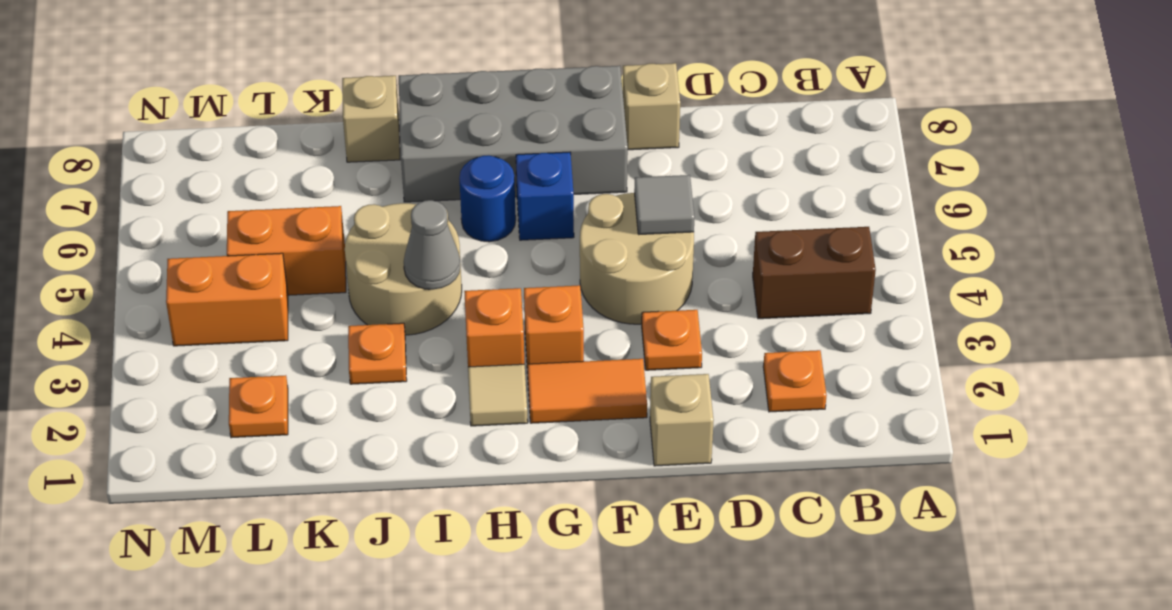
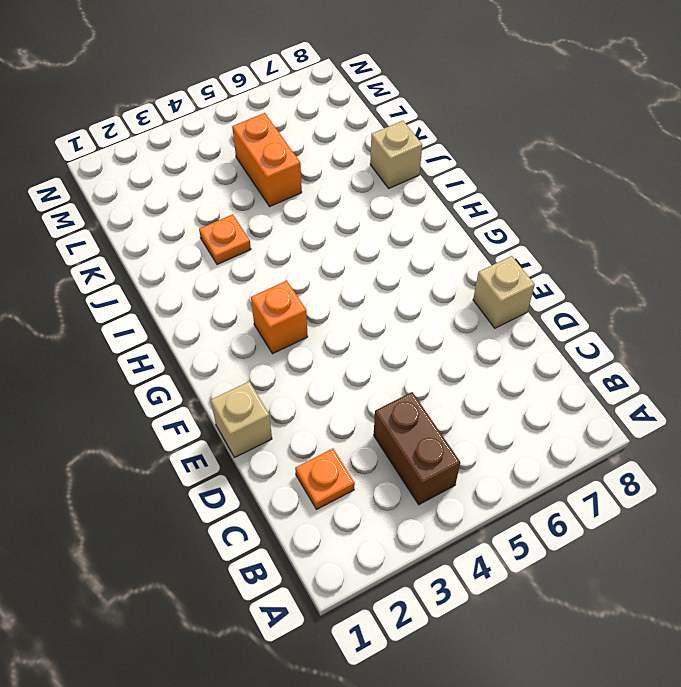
none -> orange 1x1 plate [642,310,702,370]
none -> tan 2x2 round brick [580,193,694,324]
none -> orange 1x2 tile [527,359,647,423]

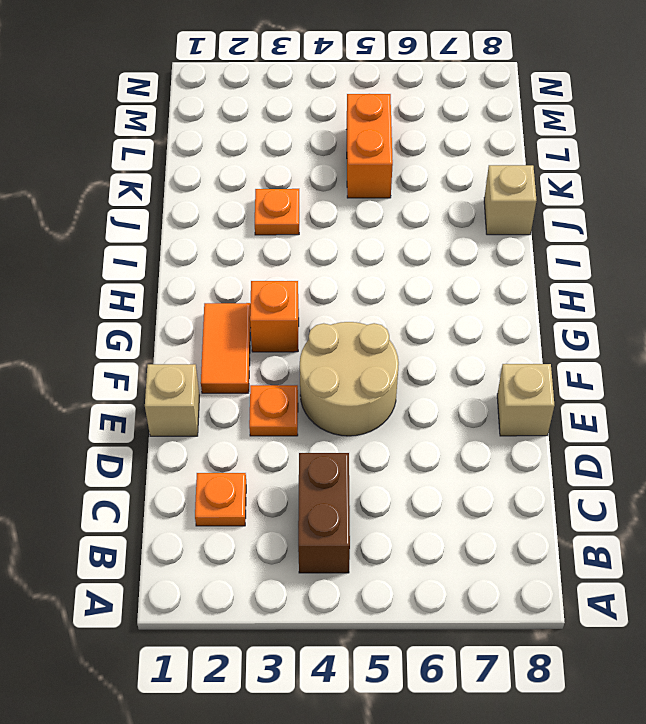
none -> grey 2x4 brick [399,66,628,202]
none -> blue 1x1 brick [516,152,574,240]
none -> tan 1x1 tile [468,364,528,426]

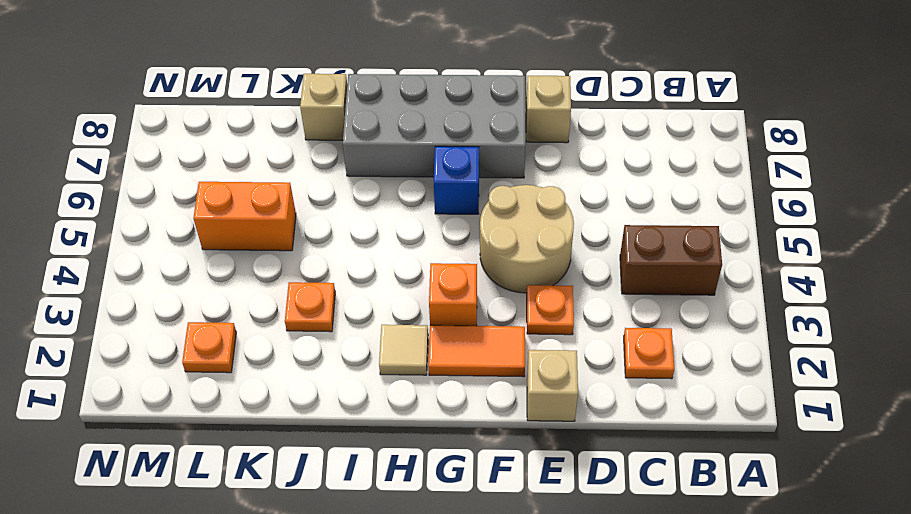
none -> orange 1x1 brick [464,288,524,367]
none -> blue 1x1 round brick [459,155,516,242]
none -> tan 2x2 round brick [345,203,462,335]

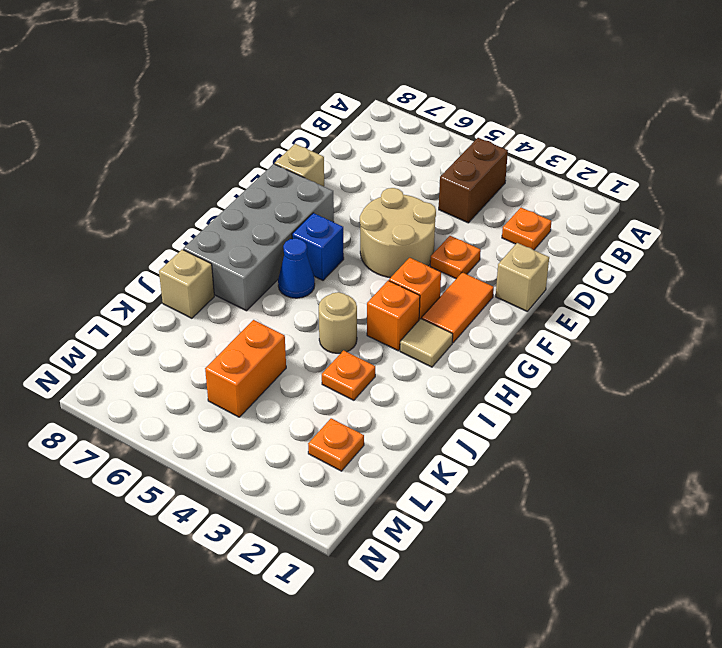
blue 1x1 cone [278,238,315,298] -> blue 1x1 round brick [459,155,516,242]
tan 1x1 round brick [319,292,357,353] -> tan 2x2 round brick [345,203,462,335]
none -> orange 1x2 brick [166,253,288,346]
none -> grey 1x1 tile [634,175,694,234]
none -> grey 1x1 cone [404,200,460,290]

